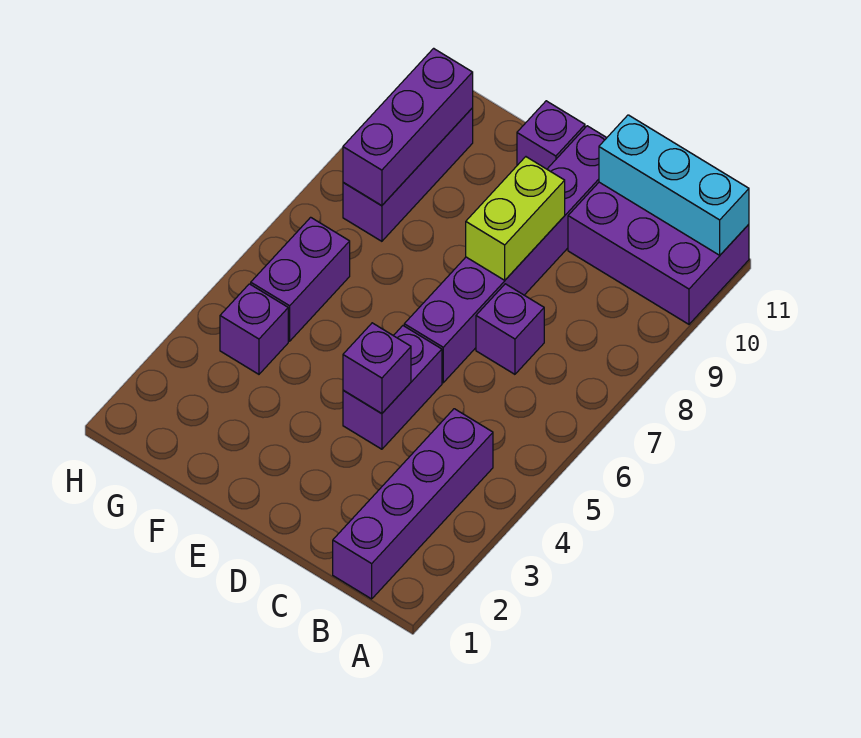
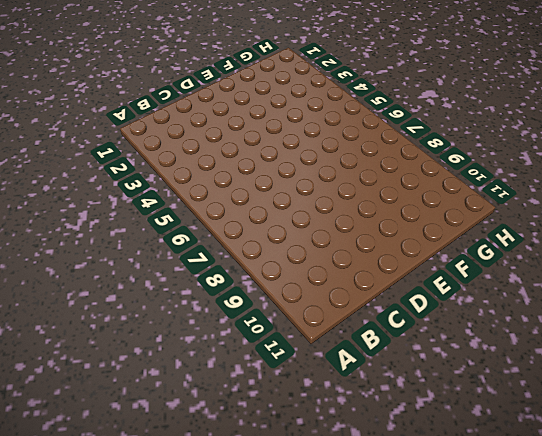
none -> purple 2x3 brick [568,182,749,324]
none -> purple 1x4 brick [333,409,493,599]
none -> purple 1x1 brick [476,284,544,374]

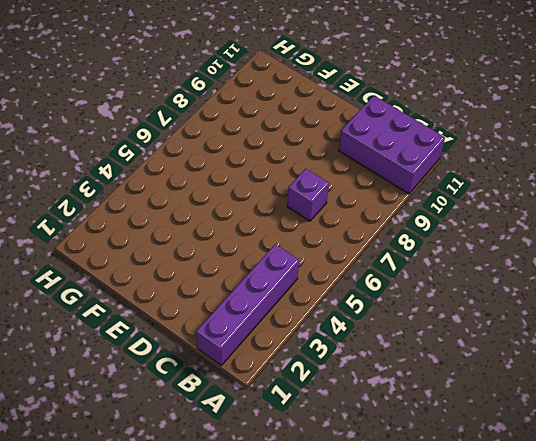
none -> purple 1x2 brick [343,326,442,449]
none -> purple 1x6 brick [404,126,607,383]
none -> purple 1x1 brick [517,101,585,169]

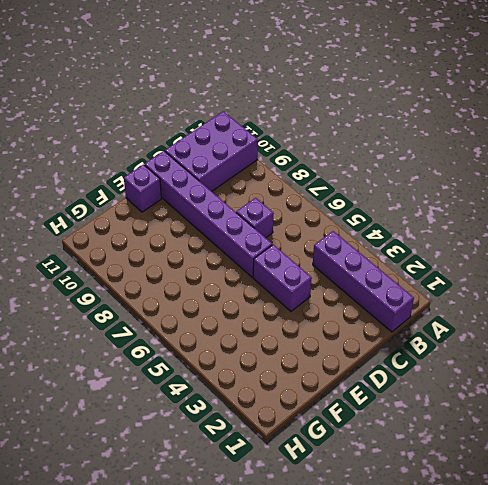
none -> purple 1x1 brick [220,284,288,374]
none -> purple 1x2 brick [251,217,350,341]
none -> purple 1x3 brick [343,108,473,241]

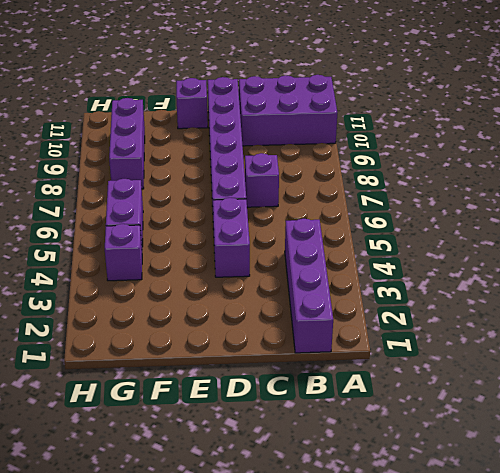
none -> cyan 1x3 brick [599,115,749,255]
none -> purple 1x1 brick [343,323,411,414]
none -> lime 1x2 brick [466,157,565,280]

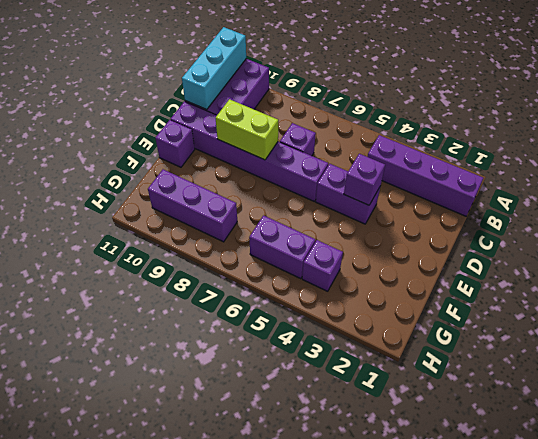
none -> purple 1x3 brick [343,48,473,206]

